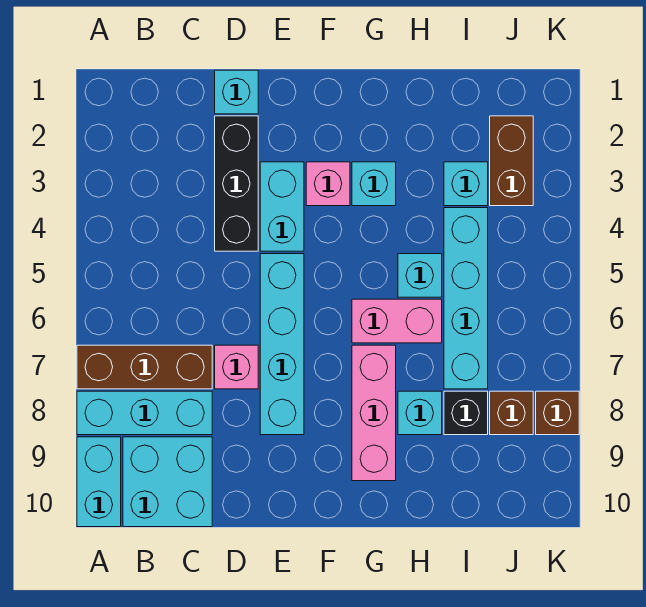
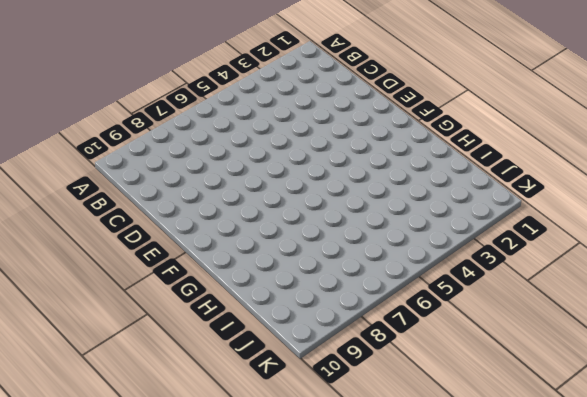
none -> brown 1x3 brick [77,345,212,389]
none -> cyan 1x3 brick [77,391,212,435]
none -> cyan 1x2 brick [77,437,121,527]

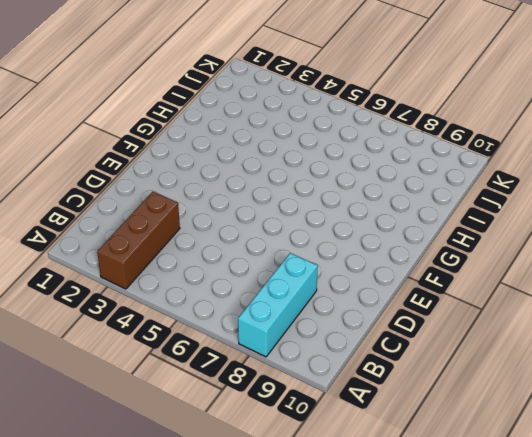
brown 1x3 brick [97,192,180,289] -> brown 1x3 brick moved to [77,345,212,389]
none -> cyan 1x2 brick [77,437,121,527]
none -> cyan 2x2 brick [123,437,212,527]
none -> cyan 1x1 brick [215,70,258,114]

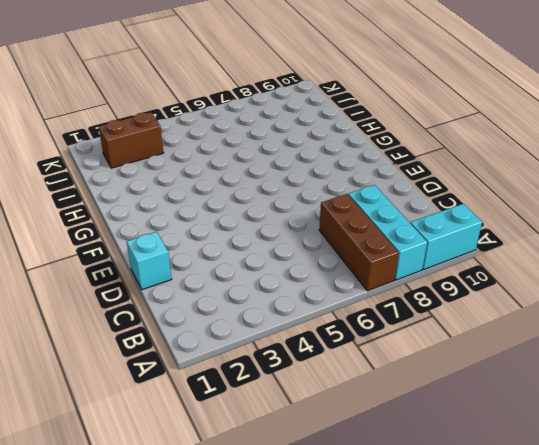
none -> cyan 2x2 brick [123,437,212,527]
none -> black 1x3 brick [215,116,258,251]
none -> pink 1x1 brick [215,345,258,389]

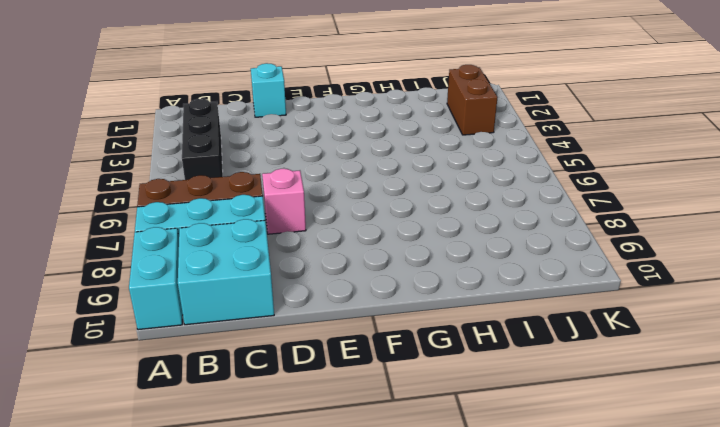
black 1x3 brick [182,99,223,180] -> black 1x3 brick moved to [215,116,258,251]
none -> cyan 1x2 brick [260,162,304,251]
none -> cyan 1x4 brick [260,254,304,435]
none -> pink 1x1 brick [306,162,350,206]

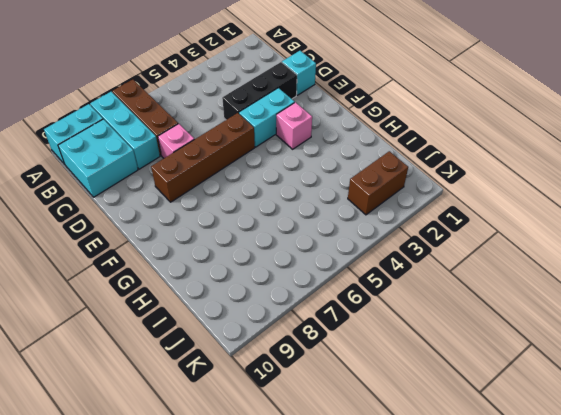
brown 1x4 brick [151,113,255,202] -> cyan 1x4 brick [260,254,304,435]
none -> cyan 1x1 brick [352,162,396,206]
none -> pink 1x2 brick [352,299,442,343]
none -> pink 1x3 brick [352,345,396,481]

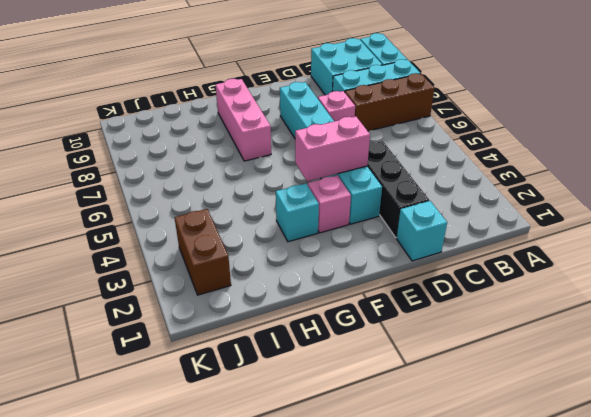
pink 1x2 brick [295,116,370,181] -> pink 1x2 brick moved to [352,299,442,343]
none -> cyan 1x1 brick [398,254,442,297]
none -> cyan 1x1 brick [398,391,442,435]
none -> cyan 1x1 brick [444,162,488,206]

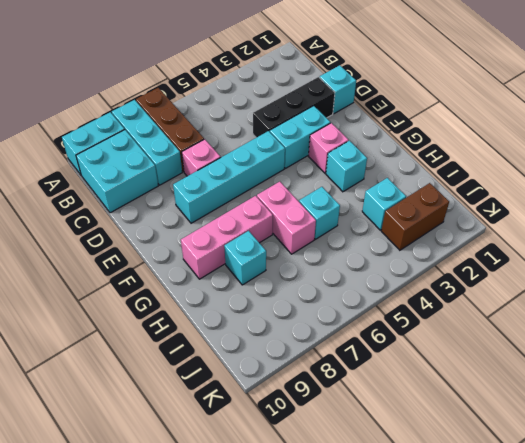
none -> cyan 1x4 brick [444,208,488,389]
none -> black 1x1 brick [444,391,488,435]
none -> brown 1x1 brick [490,391,533,435]

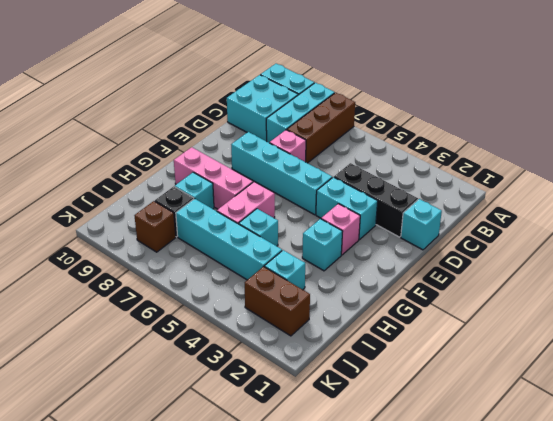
none -> brown 1x1 brick [536,391,579,435]

